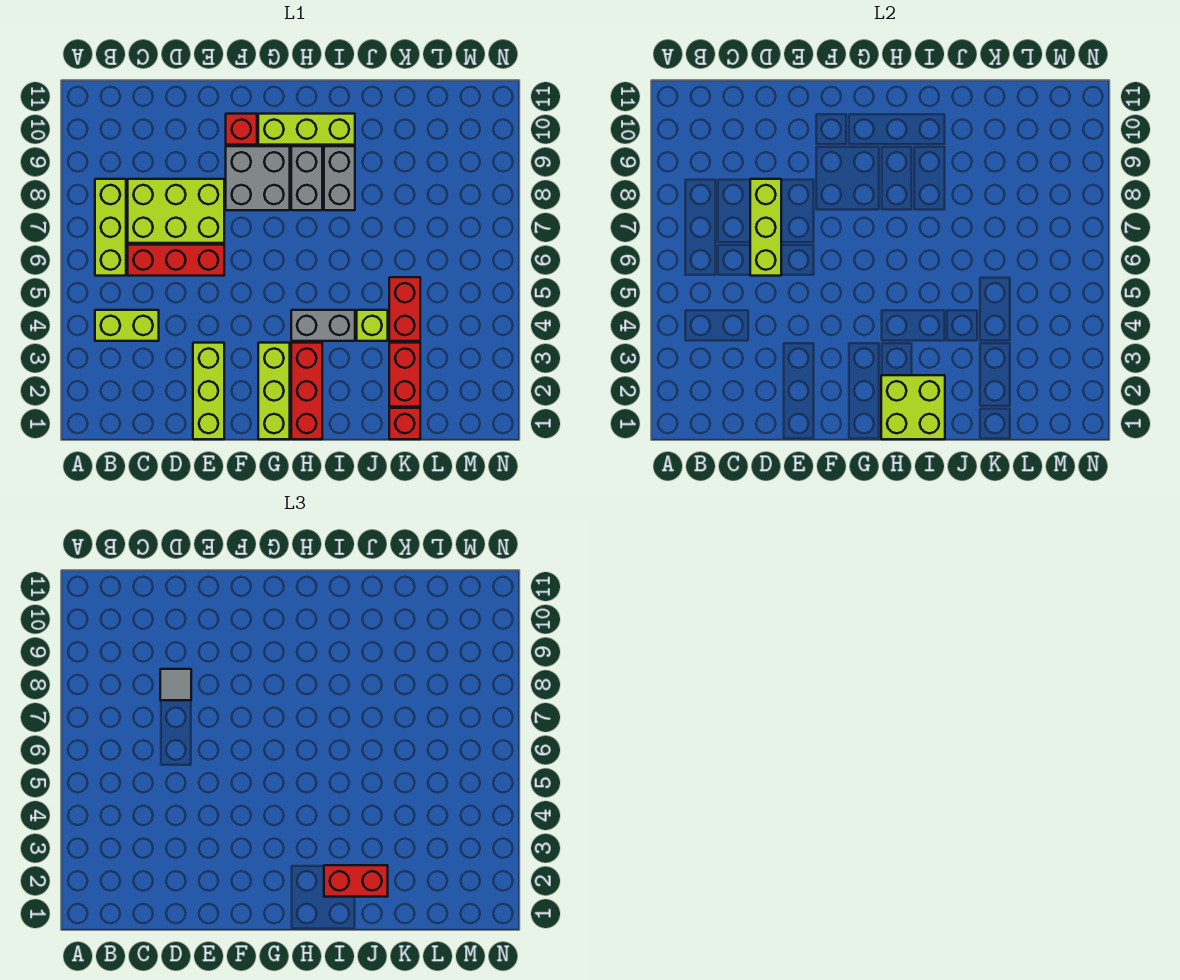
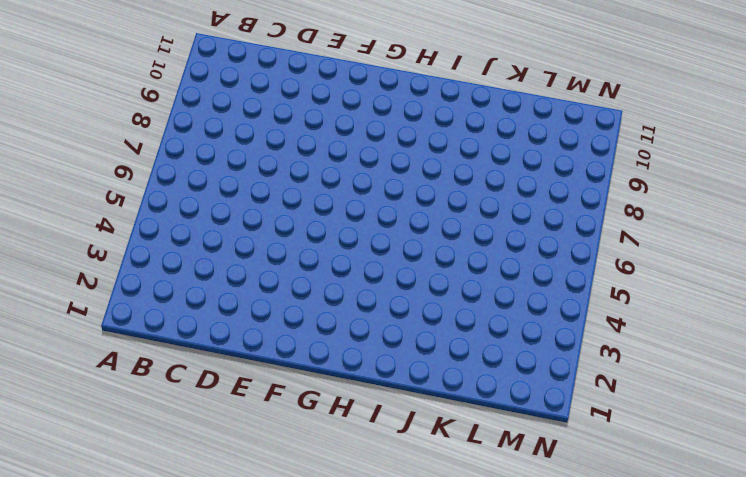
none -> lime 1x2 brick [95,310,159,341]
none -> lime 1x3 brick [95,179,126,276]
none -> red 1x3 brick [128,245,224,276]

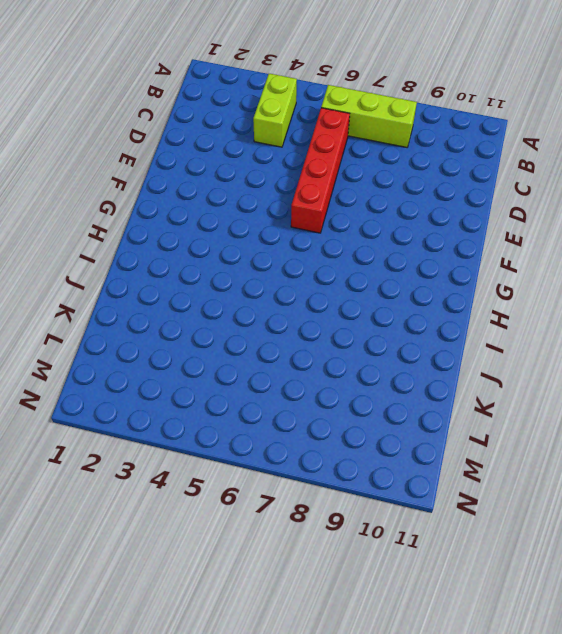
red 1x4 brick [291,108,350,233] -> red 1x3 brick [128,245,224,276]
none -> lime 2x3 brick [128,179,224,243]
none -> lime 1x3 brick [193,343,224,439]
none -> grey 2x2 brick [226,146,290,210]

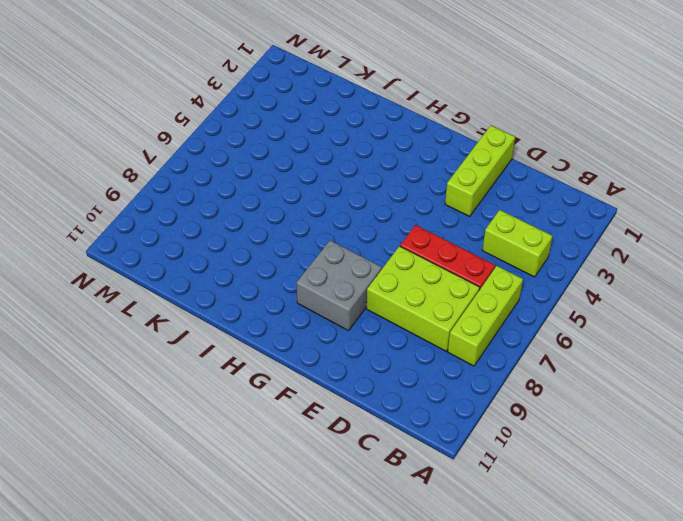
none -> red 1x1 brick [226,114,257,145]
none -> lime 1x3 brick [258,343,290,439]
none -> lime 1x3 brick [258,114,355,145]

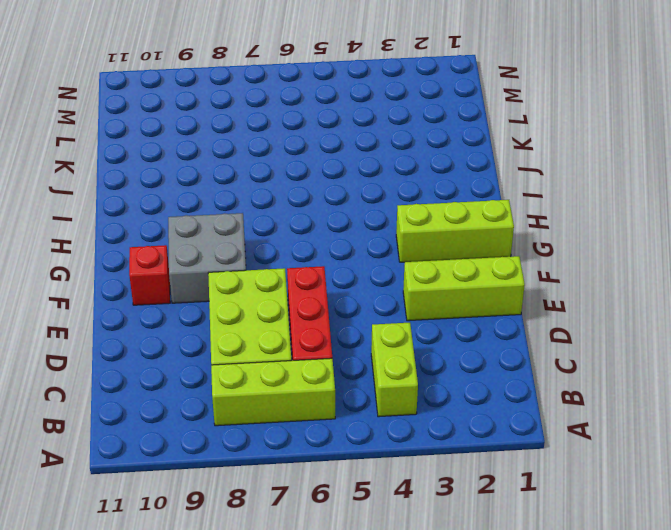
none -> lime 1x3 brick [258,114,355,145]
none -> red 1x3 brick [291,343,322,439]
none -> grey 1x2 brick [291,310,355,341]

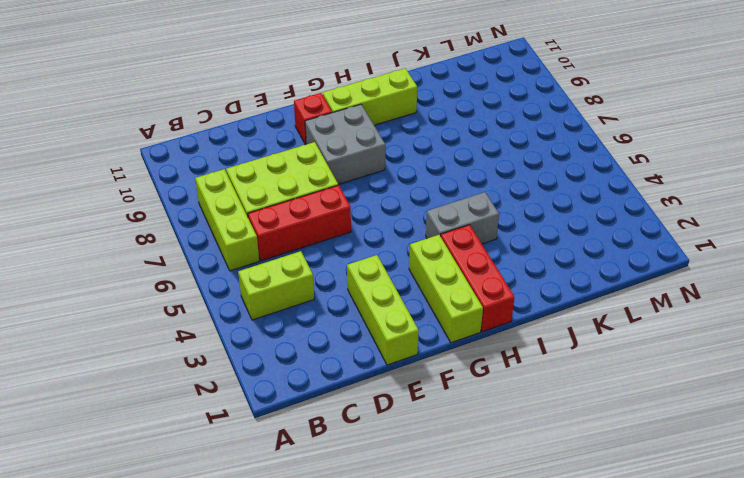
none -> grey 1x2 brick [291,146,322,210]
none -> grey 1x2 brick [324,146,355,210]
none -> lime 1x1 brick [357,310,388,341]

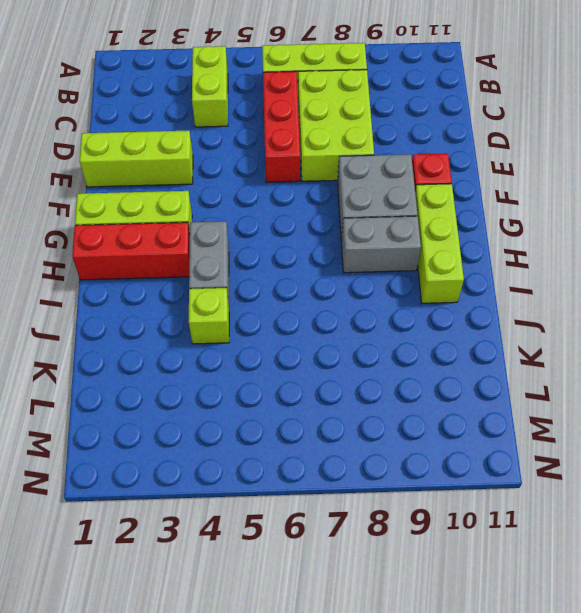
none -> grey 1x2 brick [324,146,355,210]
none -> red 1x1 brick [389,408,420,439]
none -> red 1x2 brick [389,343,420,407]

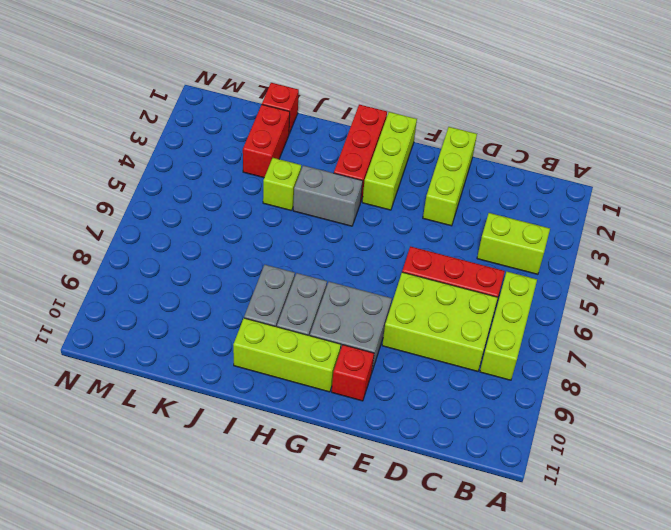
none -> red 1x2 brick [389,277,420,341]
none -> lime 1x3 brick [750,179,781,276]
none -> lime 2x2 brick [881,375,945,439]

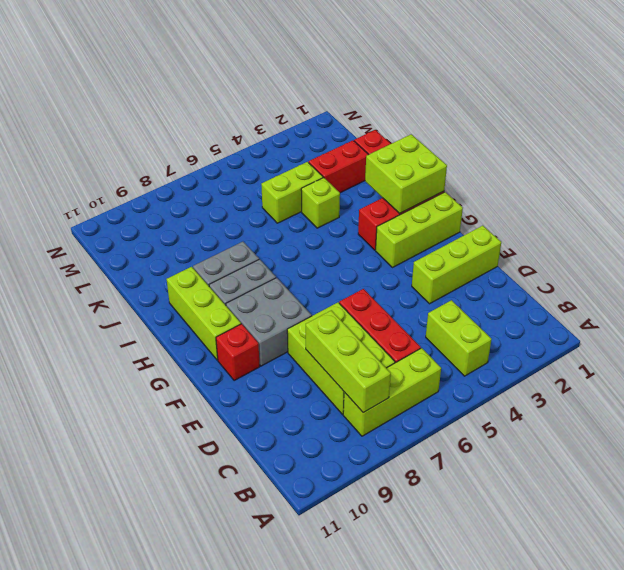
lime 1x3 brick [306,310,391,413] -> lime 1x3 brick turned to [750,179,781,276]
lime 1x2 brick [261,162,323,223] -> red 1x2 brick [389,277,420,341]
none -> grey 1x2 brick [291,310,355,341]
none -> grey 1x1 tile [160,669,191,700]
none -> red 1x2 brick [324,865,388,897]

